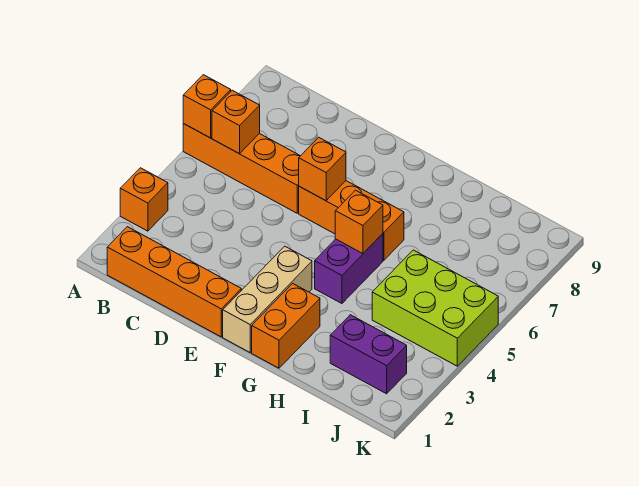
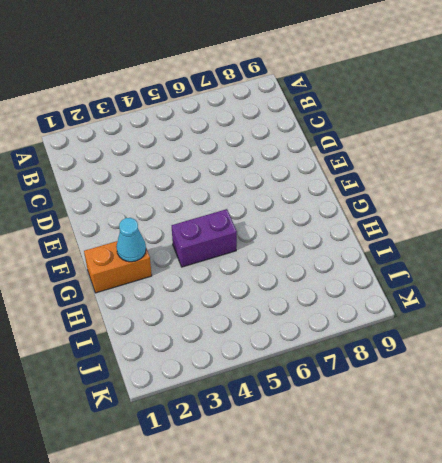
cyan 1x1 cone [116,218,146,262] -> none
none -> orange 1x1 brick [120,168,168,231]
none -> orange 1x4 brick [183,124,300,213]
none -> orange 1x4 brick [107,227,241,337]

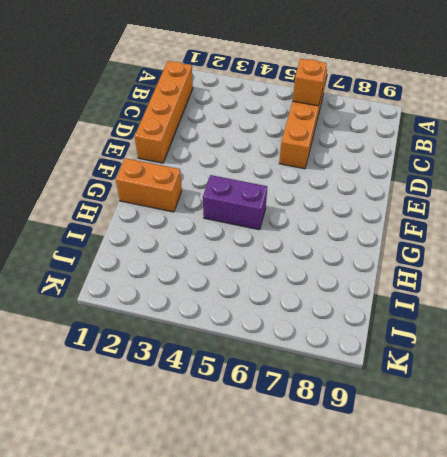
none -> orange 1x1 brick [120,168,168,231]
none -> orange 1x3 brick [299,181,404,260]
none -> tan 1x3 brick [223,246,312,352]

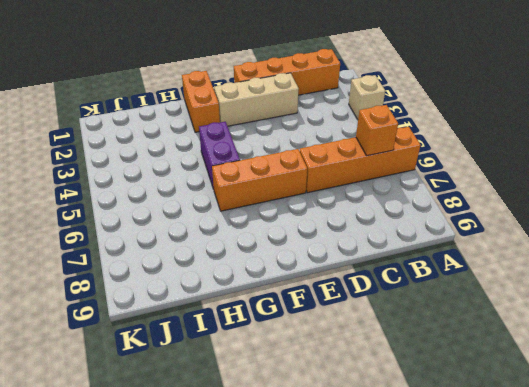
tan 1x1 brick [349,75,385,119] -> orange 1x1 brick [120,168,168,231]
tan 1x3 brick [214,73,299,126] -> tan 1x3 brick turned to [223,246,312,352]
none -> purple 1x2 brick [330,315,407,394]
none -> lime 2x3 brick [372,250,498,366]
none -> orange 1x1 brick [183,75,231,138]

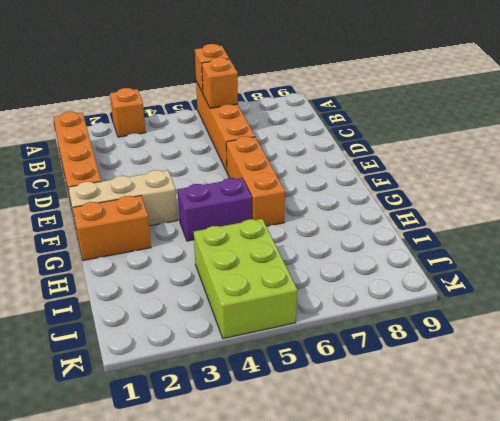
none -> purple 1x2 brick [330,315,407,394]
none -> orange 1x1 brick [299,137,346,201]
none -> orange 1x1 brick [335,190,383,254]

